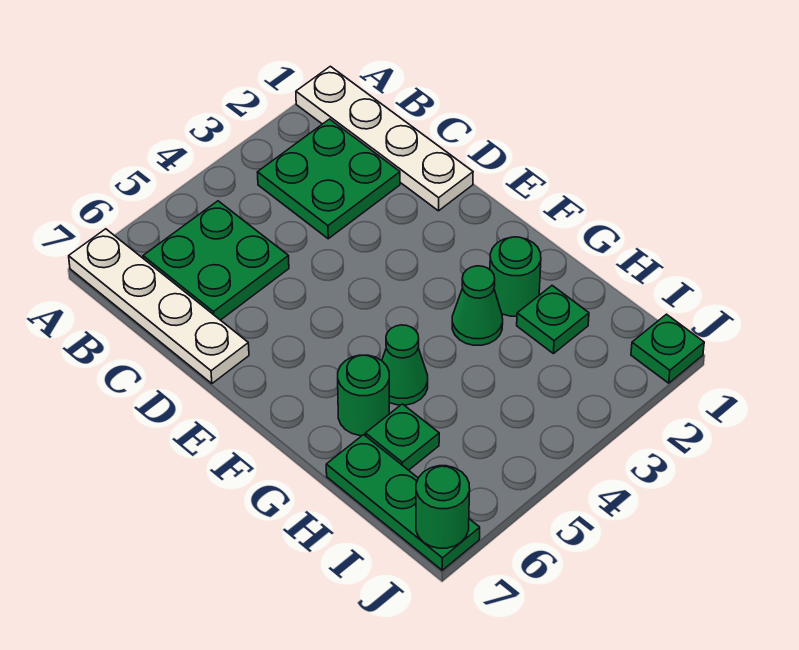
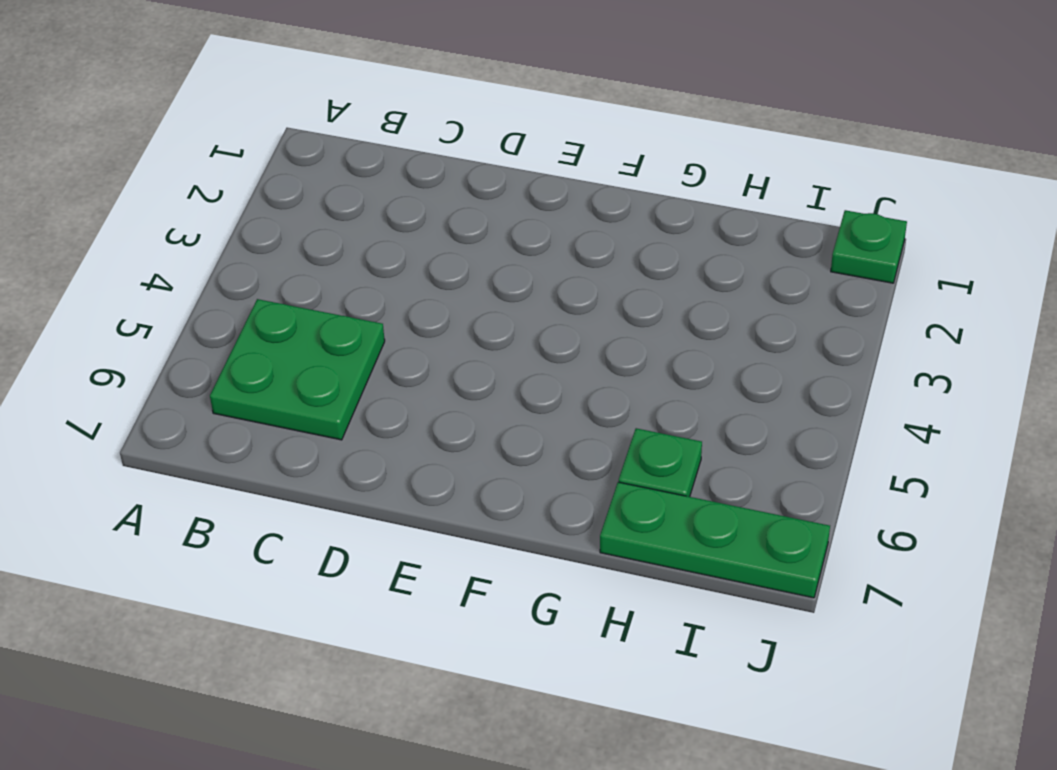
none -> white 1x4 plate [296,66,473,211]
none -> white 1x4 plate [69,229,249,384]
none -> green 2x2 plate [257,119,400,239]

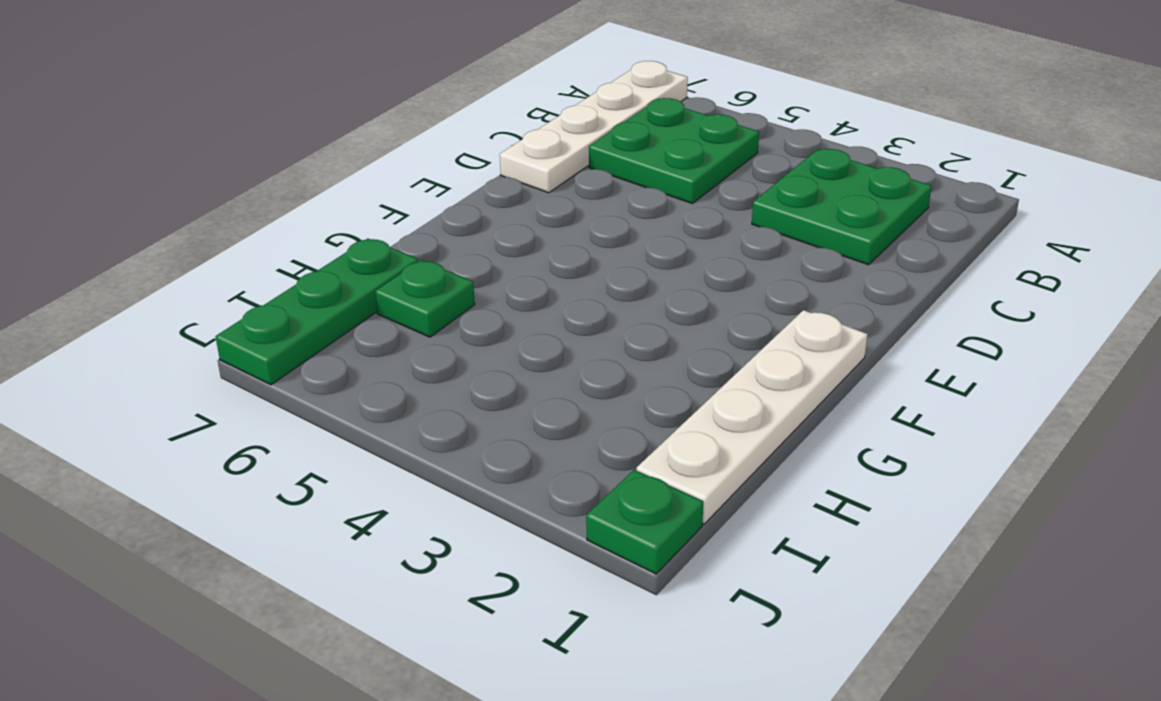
white 1x4 plate [636,310,868,524] -> white 1x4 plate moved to [296,66,473,211]
none -> green 1x1 round brick [490,237,541,316]
none -> green 1x1 cone [452,266,503,345]
none -> green 1x1 cone [382,325,428,405]

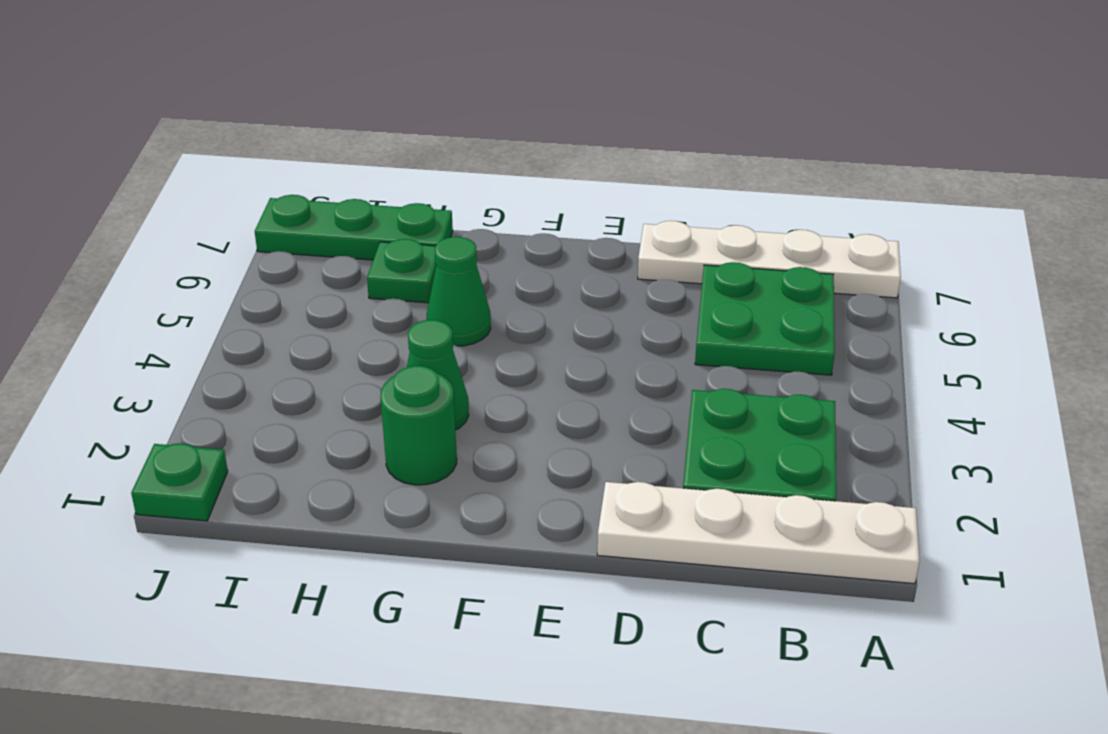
none -> green 1x1 round brick [338,355,389,436]
none -> green 1x1 plate [517,286,589,354]
none -> green 1x1 round brick [416,466,470,548]

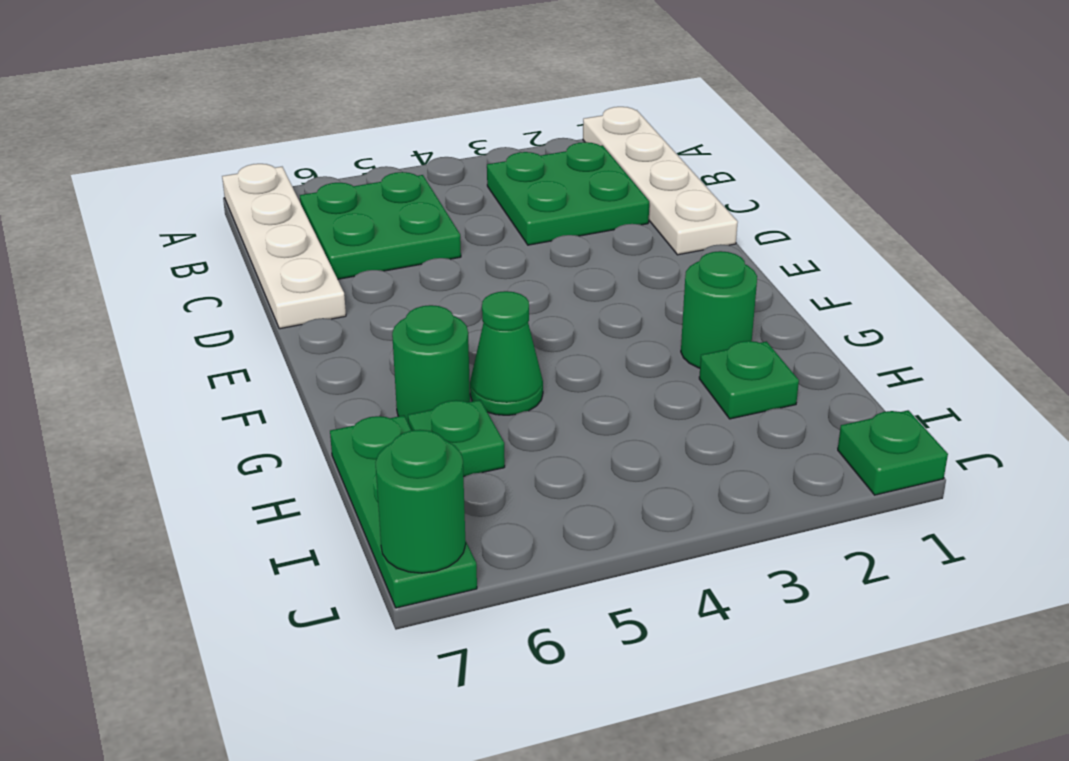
none -> green 1x1 cone [452,266,503,345]

